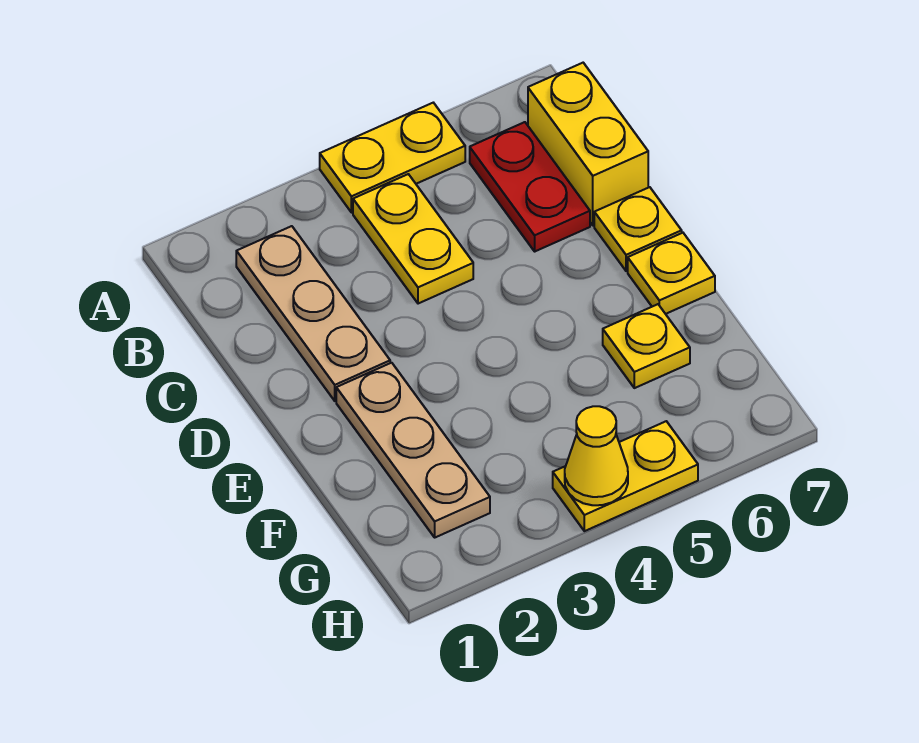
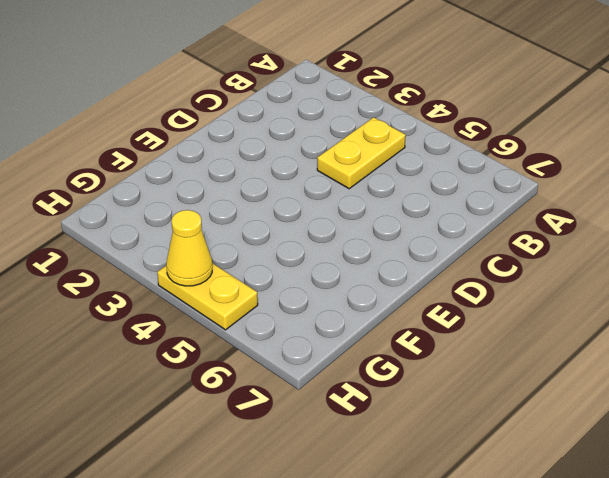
none -> yellow 1x2 plate [320,103,465,213]
none -> tan 1x3 plate [236,226,390,401]

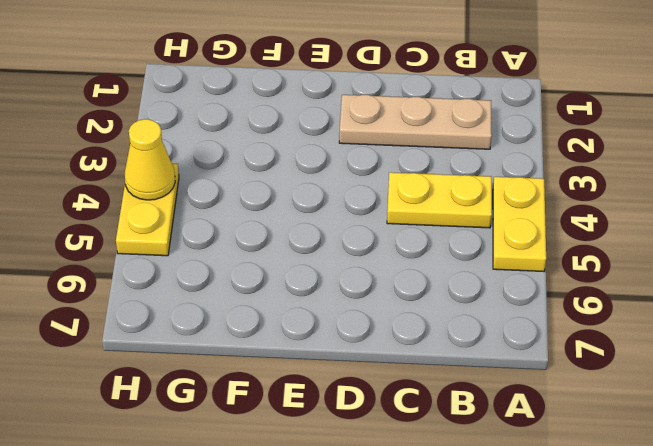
none -> red 1x2 plate [470,122,590,251]
none -> yellow 1x2 brick [528,63,648,225]

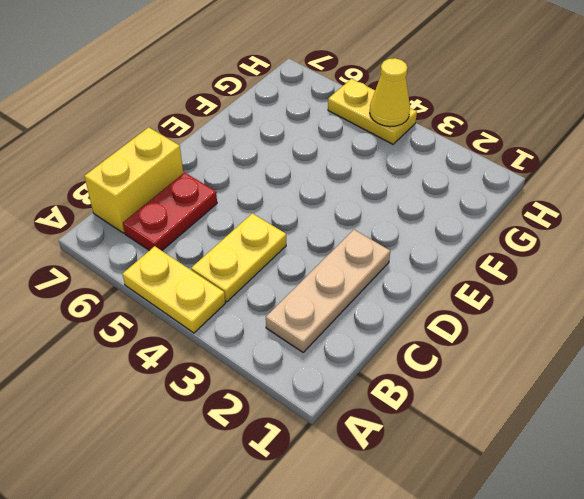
none -> yellow 1x1 plate [594,187,682,271]
none -> tan 1x3 plate [336,363,490,537]

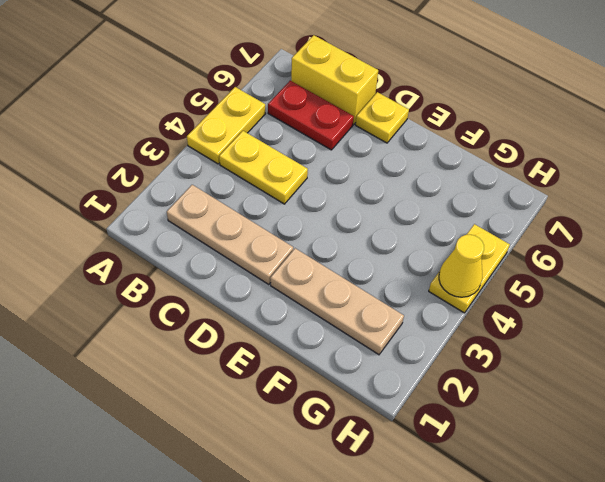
none -> yellow 1x1 plate [628,233,715,314]
none -> yellow 1x1 plate [603,304,690,388]

